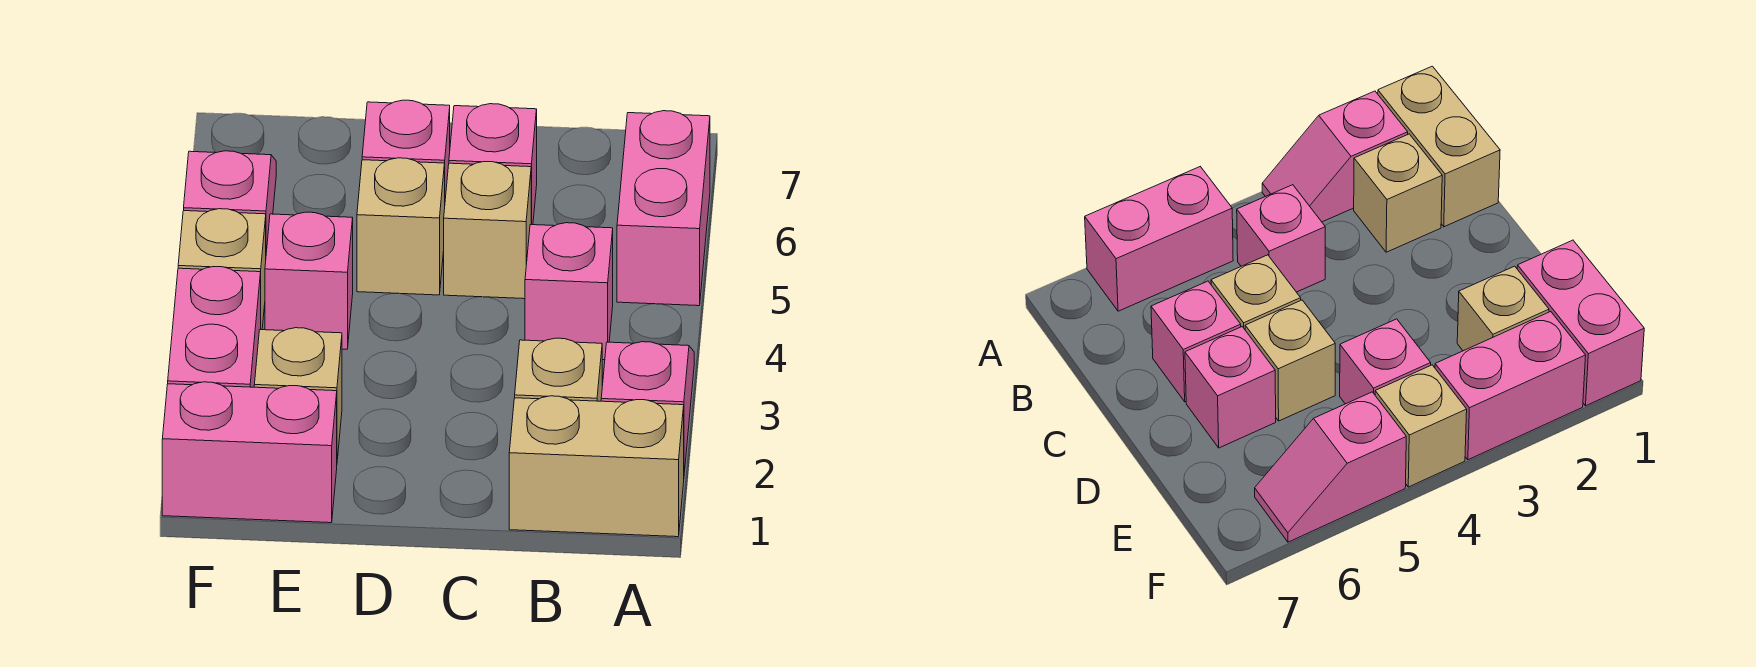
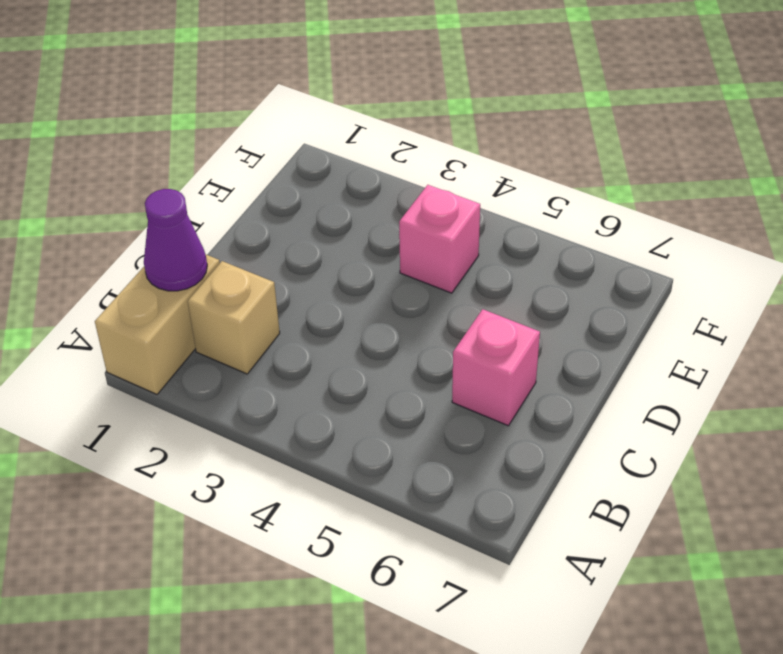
purple 1x1 cone [144,189,207,291] -> none
none -> pink 1x2 slope [601,342,694,472]
none -> pink 1x2 brick [617,111,710,306]
none -> pink 1x1 brick [525,223,613,360]

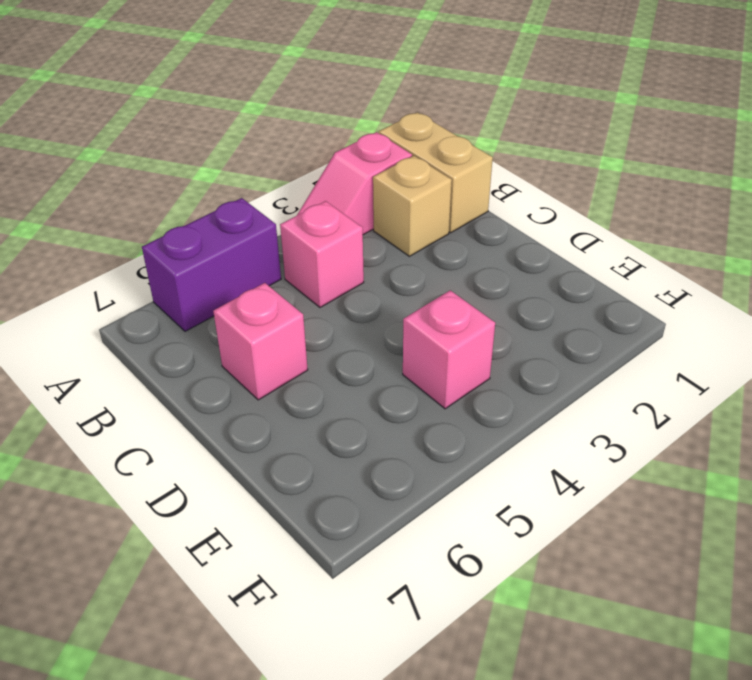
purple 1x2 brick [142,198,281,331] -> pink 1x2 brick [617,111,710,306]
none -> tan 1x1 brick [444,162,531,299]
none -> tan 1x1 brick [357,158,445,295]
none -> pink 1x1 brick [362,100,450,198]

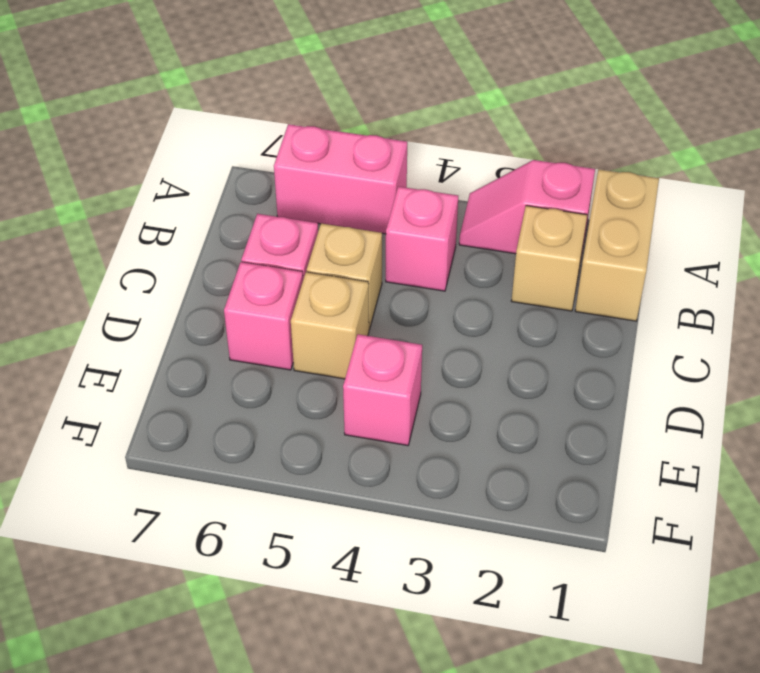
none -> pink 1x2 brick [162,382,337,523]
none -> tan 1x1 brick [254,328,342,460]
none -> pink 1x2 brick [168,267,261,387]

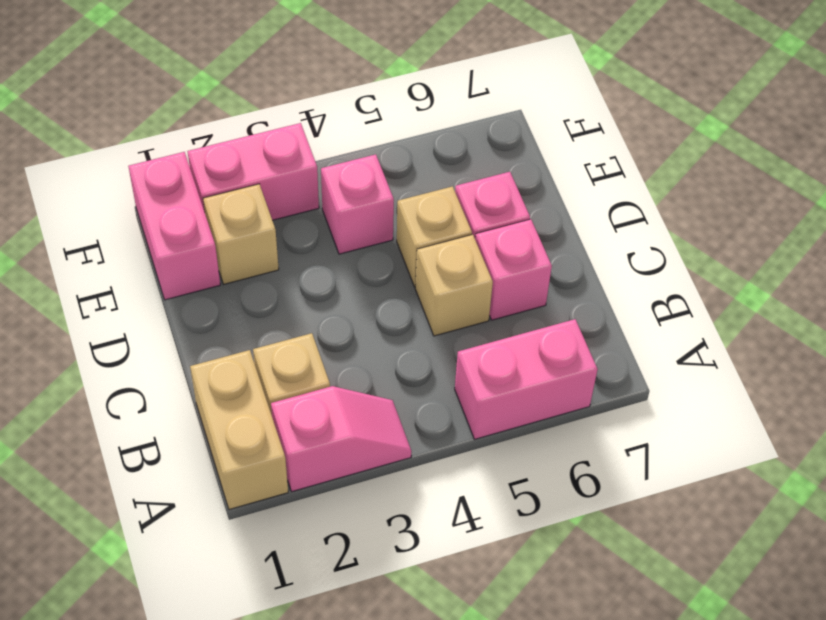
none -> pink 1x1 brick [525,223,613,360]
none -> tan 1x1 brick [178,209,266,330]
none -> pink 1x2 slope [184,151,276,252]

